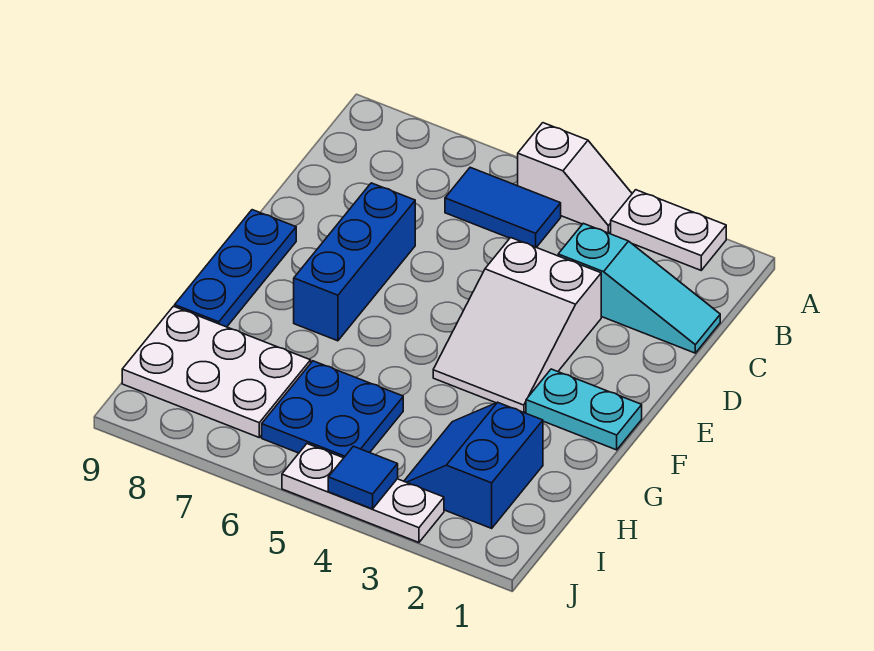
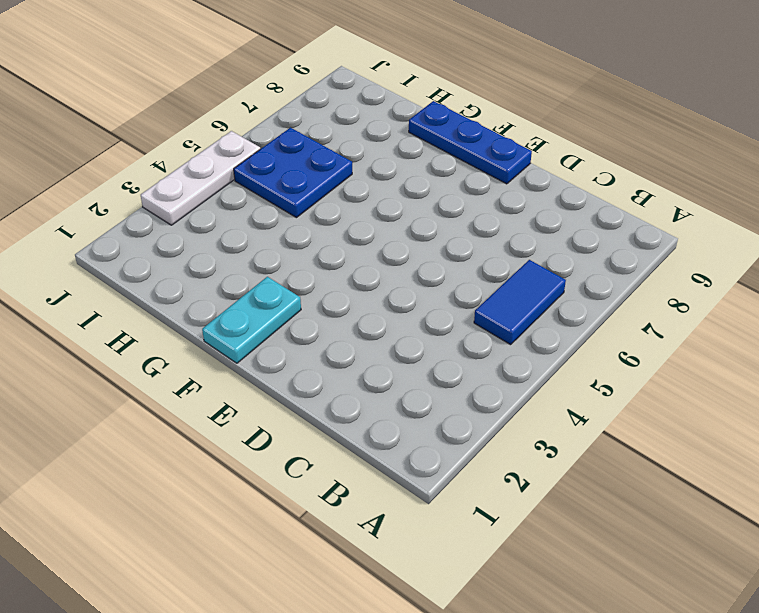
none -> white 1x2 plate [611,190,726,270]
none -> white 1x2 slope [518,123,632,233]
none -> cyan 1x3 slope [558,223,720,353]

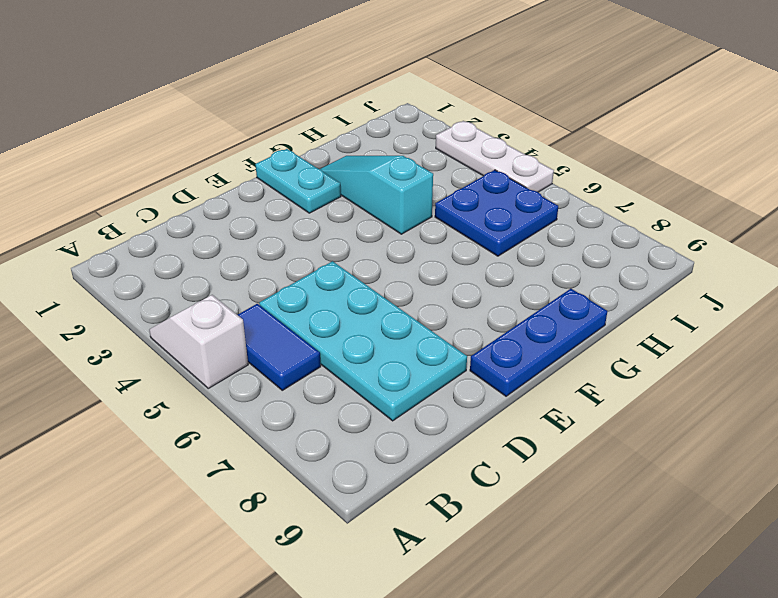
cyan 2x4 plate [259,261,467,421] -> blue 1x3 brick [294,183,415,341]
cyan 1x3 slope [320,156,433,234] -> cyan 1x3 slope moved to [558,223,720,353]
none -> white 1x2 plate [611,190,726,270]
none -> white 2x3 slope [433,238,601,413]
none -> blue 2x2 slope [404,402,543,528]

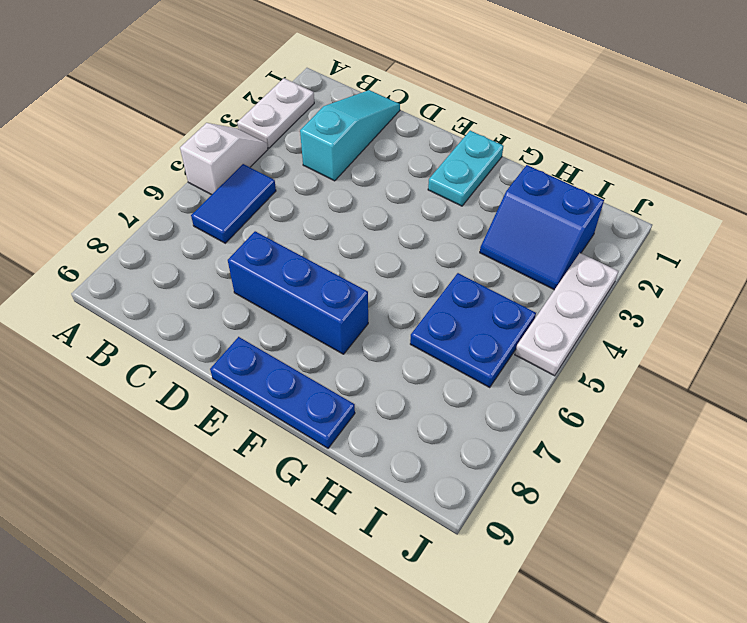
none -> white 2x3 slope [433,238,601,413]
none -> white 2x3 plate [122,306,311,437]
none -> blue 1x1 tile [328,446,398,509]

